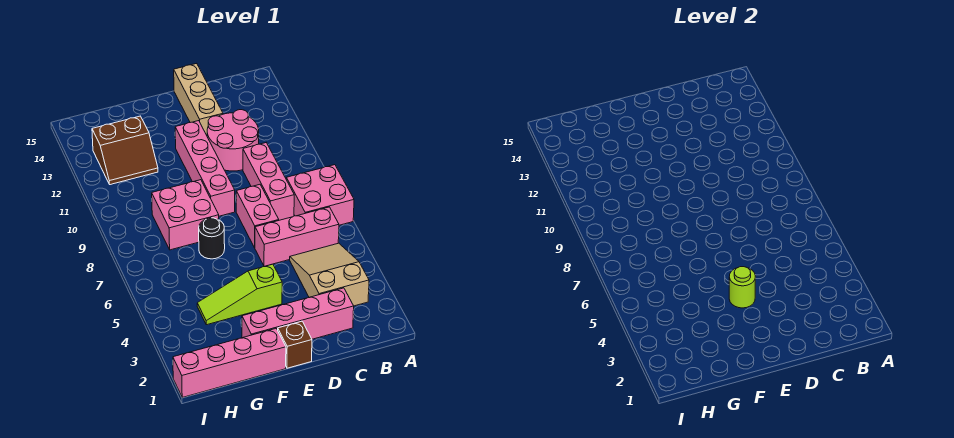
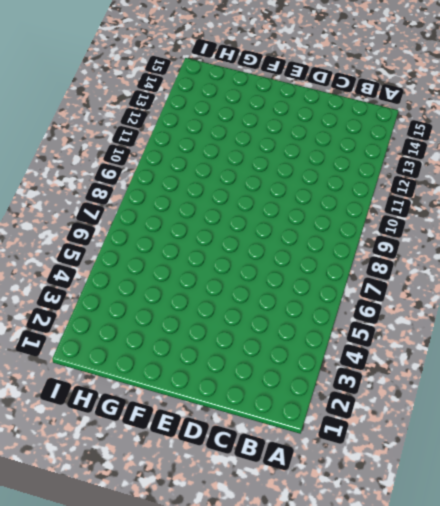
none -> pink 2x2 brick [286,165,354,225]
none -> tan 2x3 slope [290,243,369,306]
none -> pink 1x3 brick [255,207,339,266]

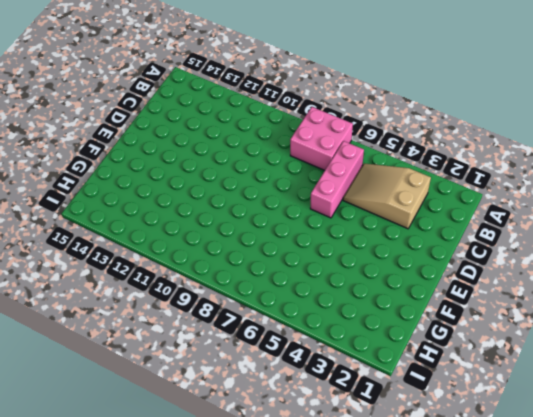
none -> pink 1x4 brick [242,288,354,339]
none -> pink 1x3 brick [243,143,294,220]
none -> pink 2x2 round brick [207,110,259,171]

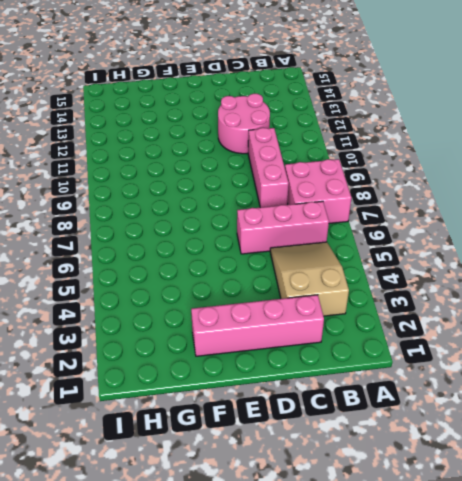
none -> pink 1x2 brick [236,185,279,248]
none -> tan 1x3 brick [174,63,223,135]
none -> brown 1x1 brick [278,321,312,368]

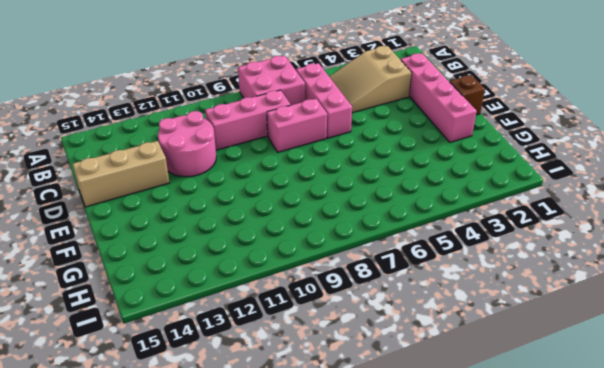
none -> lime 1x3 slope [197,264,282,325]
none -> pink 1x4 brick [175,121,235,216]
none -> pink 1x4 brick [173,329,286,397]

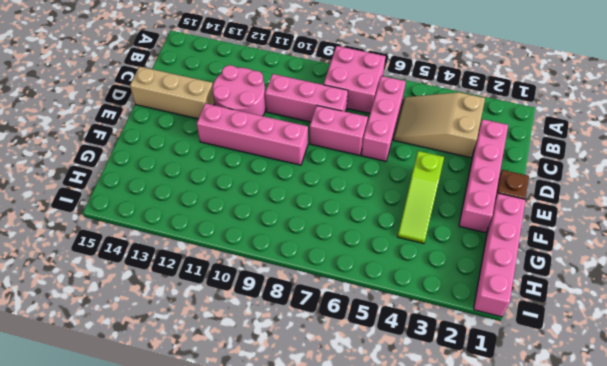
none -> black 1x1 round brick [199,218,225,259]
none -> pink 2x2 brick [152,180,219,250]
none -> brown 2x2 slope [92,116,158,185]

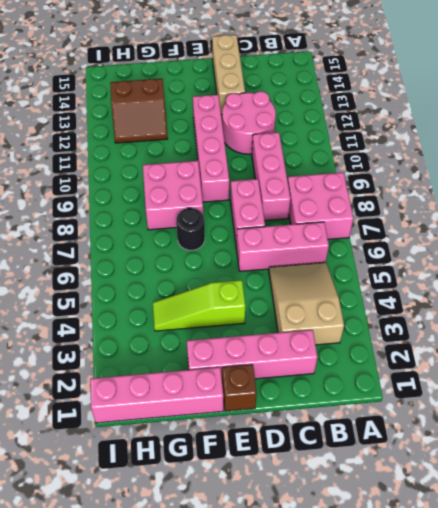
none -> lime 1x1 round brick [729,267,755,308]

